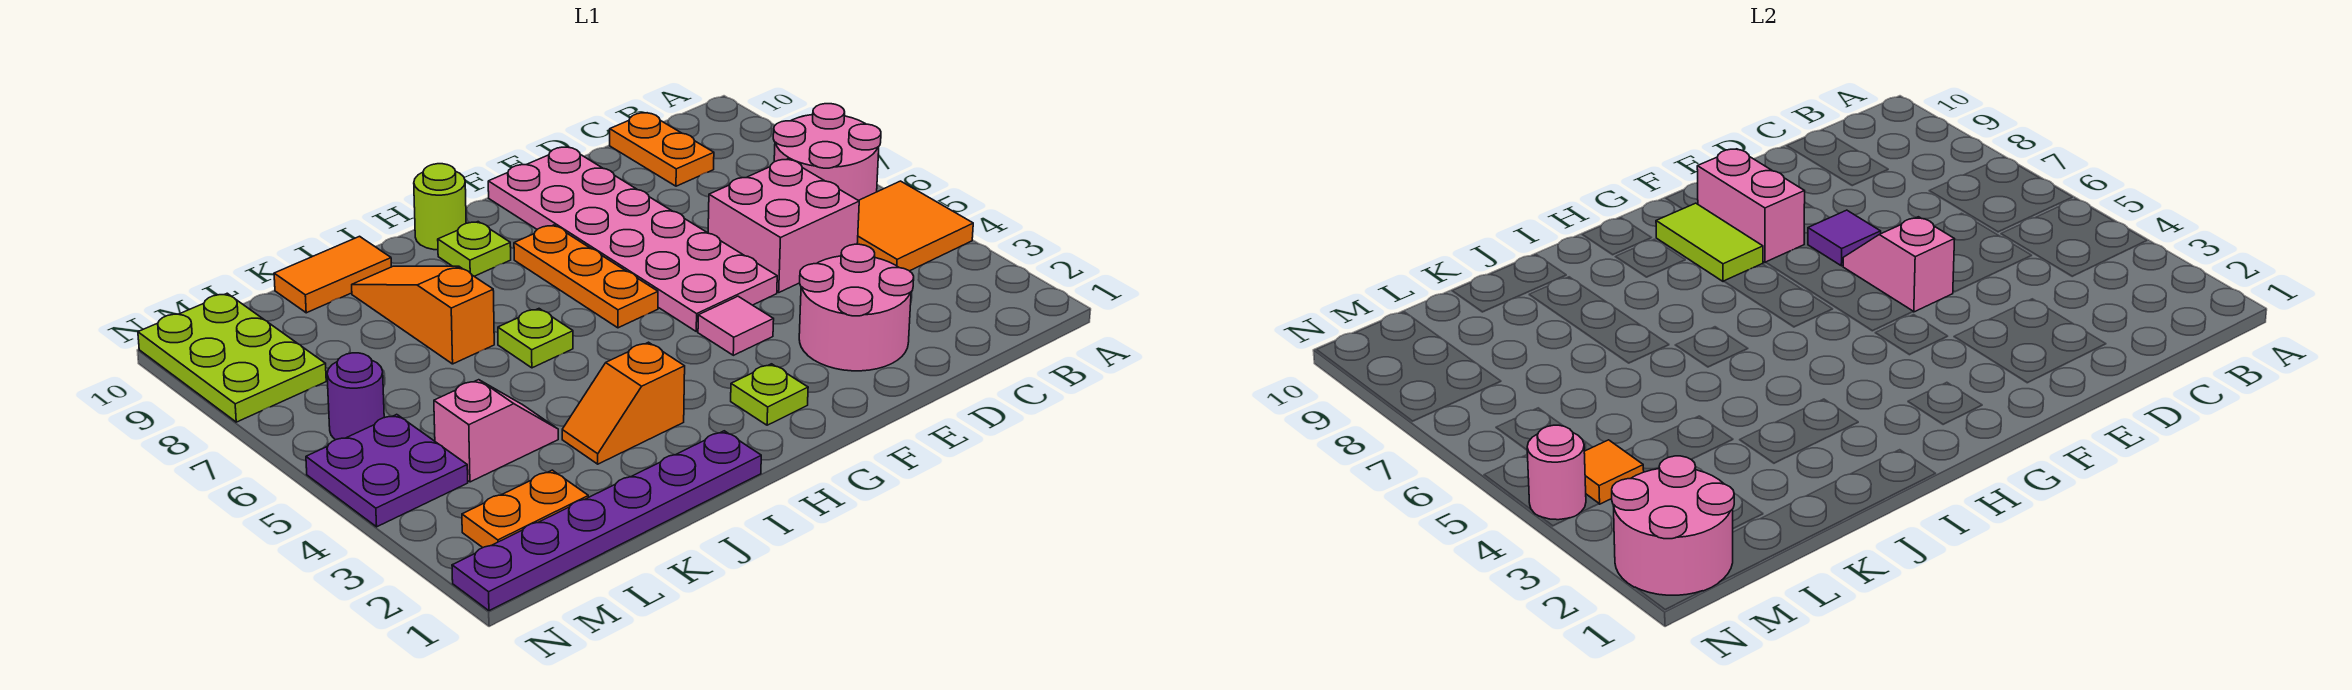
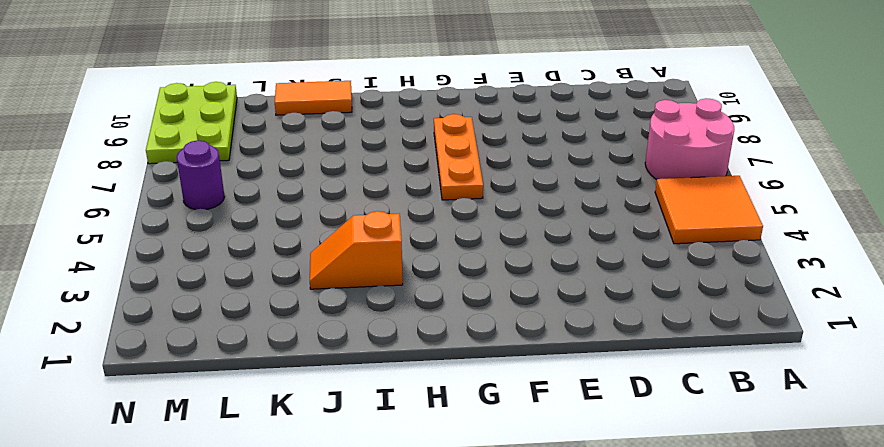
none -> pink 2x2 brick [708,159,859,292]
none -> orange 1x2 plate [610,113,714,186]
none -> pink 2x2 round brick [799,244,914,371]

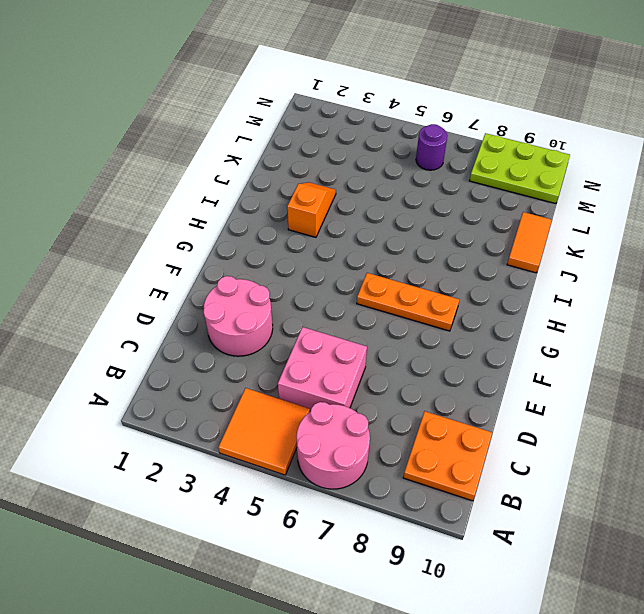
orange 2x2 plate [403,411,492,501] -> orange 1x2 plate [610,113,714,186]
none -> pink 2x6 plate [488,147,777,332]
none -> pink 1x1 tile [698,296,774,355]
none -> lime 1x1 plate [731,364,808,425]

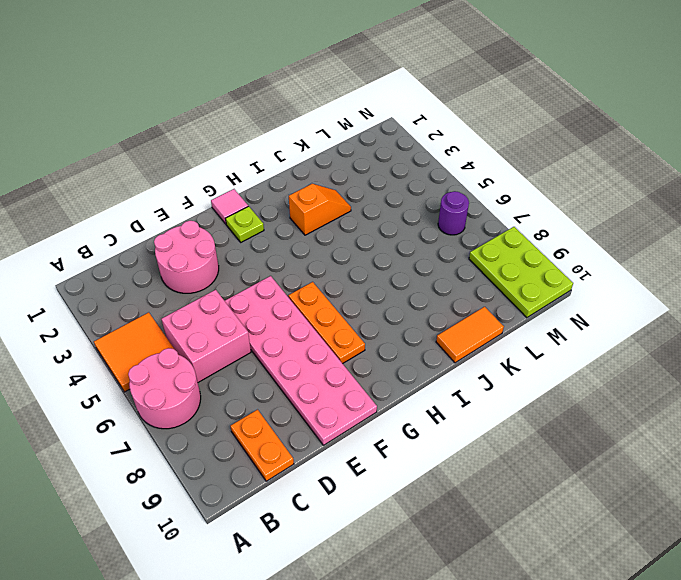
pink 1x1 tile [211,189,248,224] -> pink 1x1 tile moved to [698,296,774,355]
none -> lime 1x1 plate [438,222,511,276]
none -> lime 1x1 round brick [414,164,466,250]
none -> purple 1x6 plate [452,431,761,611]

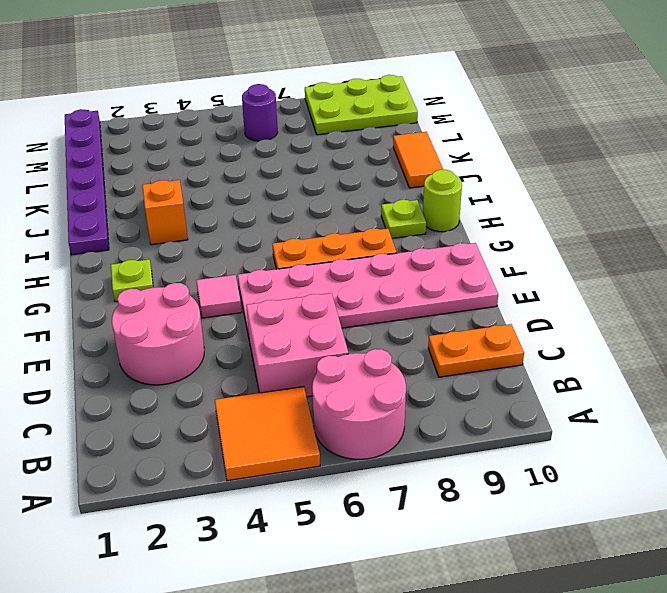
none -> lime 1x1 plate [498,309,573,368]
none -> orange 1x3 slope [352,266,494,364]
none -> pink 1x2 slope [434,380,558,482]

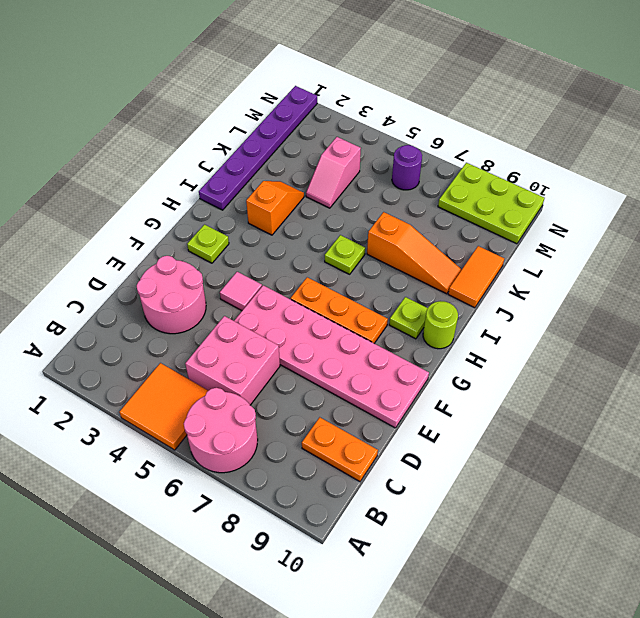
none -> orange 1x2 plate [462,470,588,547]
none -> purple 2x2 plate [306,414,468,527]
none -> pink 1x2 slope [1843,217,1955,312]

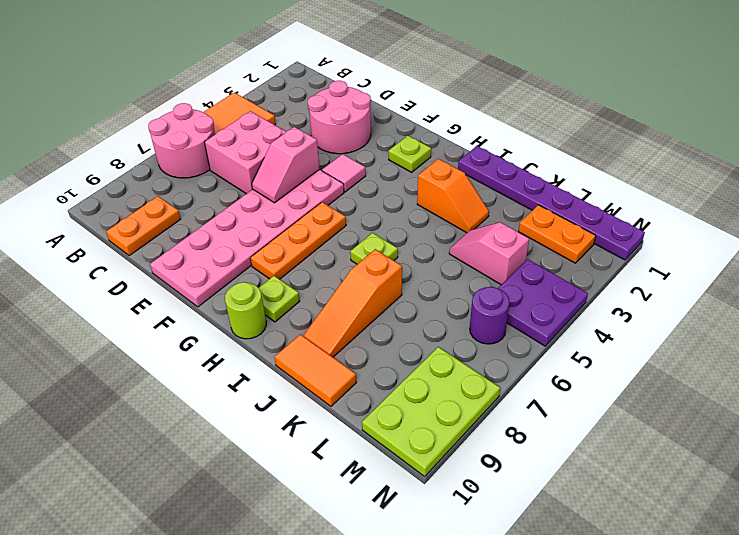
none -> purple 1x1 tile [1808,210,1881,266]
none -> pink 1x2 brick [1697,149,1805,263]
none -> lime 1x2 tile [1656,203,1763,282]

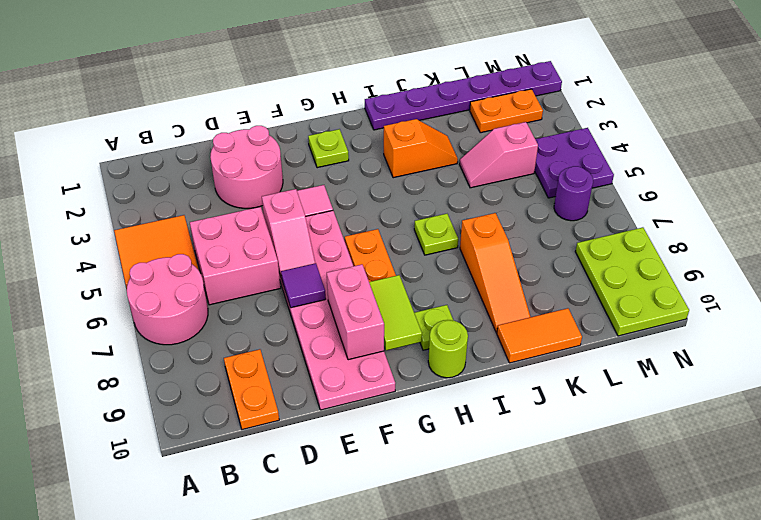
none -> pink 2x2 round brick [1612,456,1734,595]
none -> orange 1x1 tile [1584,440,1644,504]
none -> pink 1x1 round brick [1527,425,1586,520]

